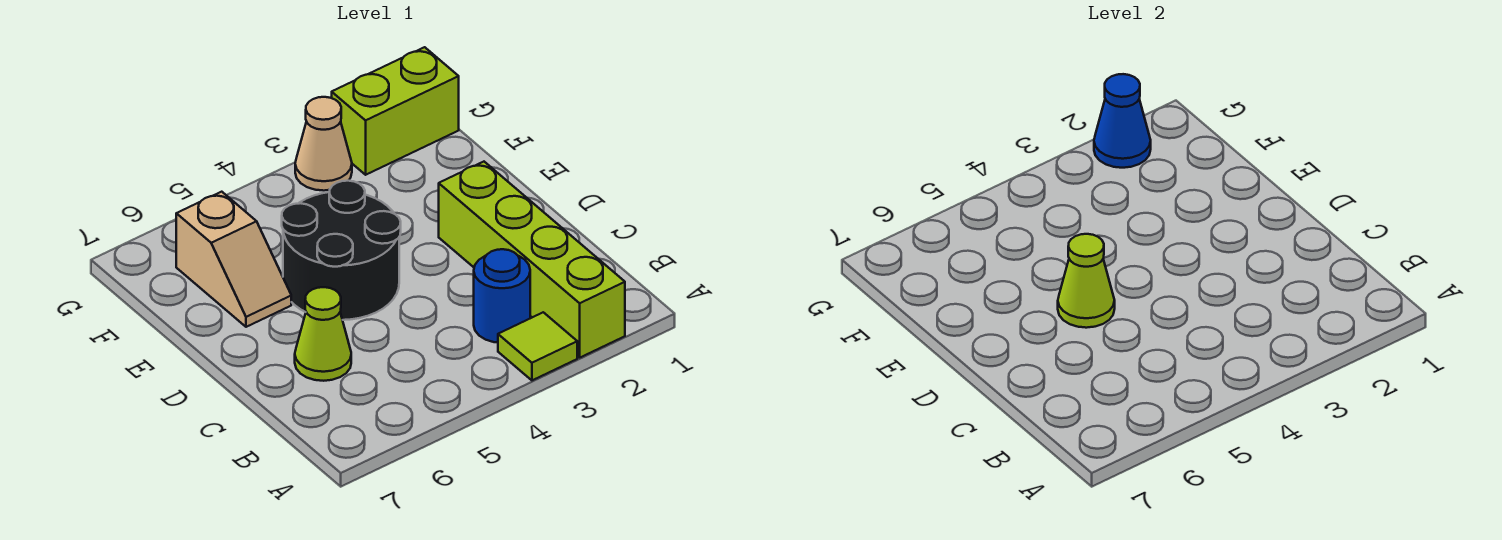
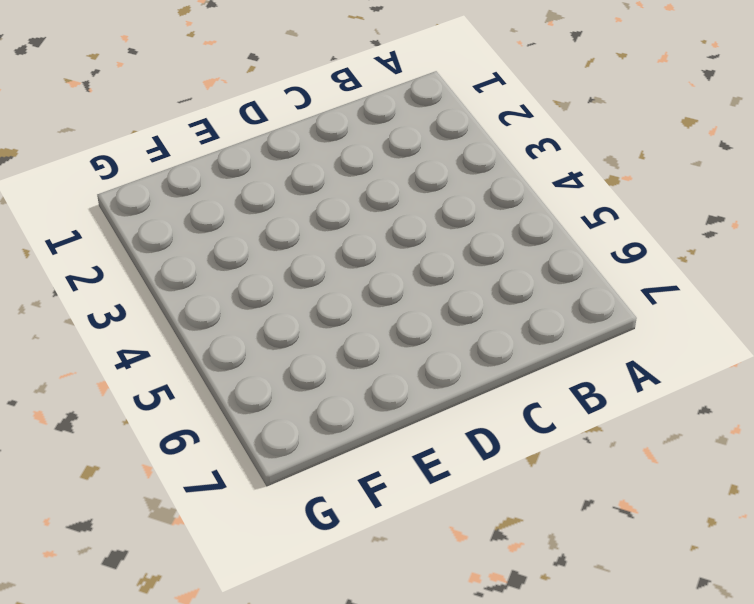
none -> lime 1x4 brick [439,162,625,358]
none -> lime 1x1 tile [498,312,577,380]

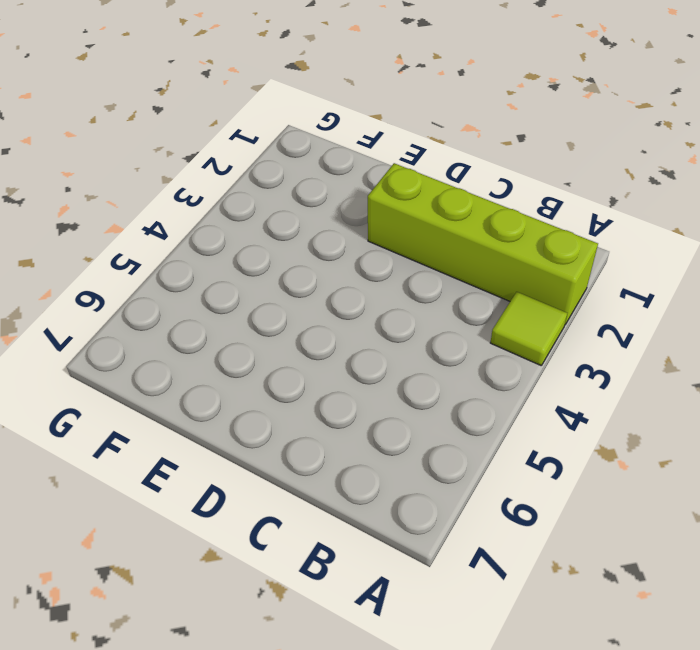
none -> blue 1x1 round brick [474,249,530,343]
none -> lime 1x1 cone [295,287,351,381]

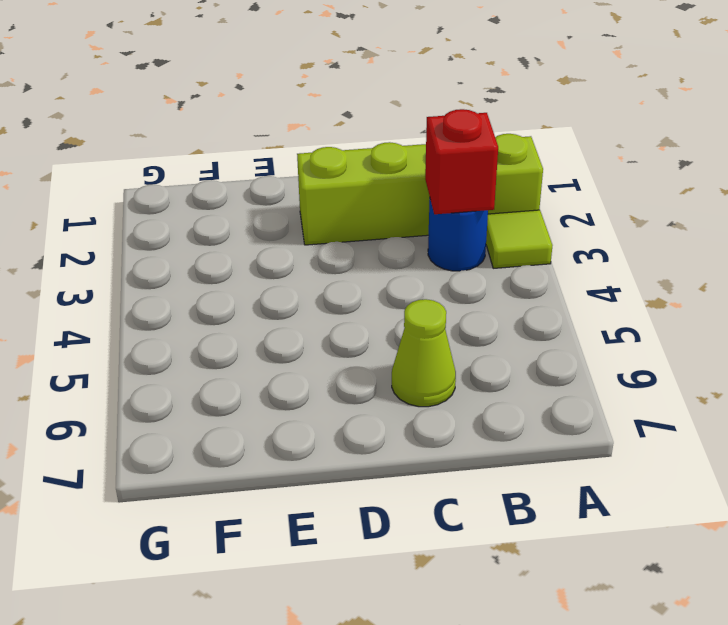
red 1x1 brick [425,109,498,214] -> none
none -> black 2x2 round brick [282,181,401,320]
none -> tan 1x2 slope [176,192,291,327]

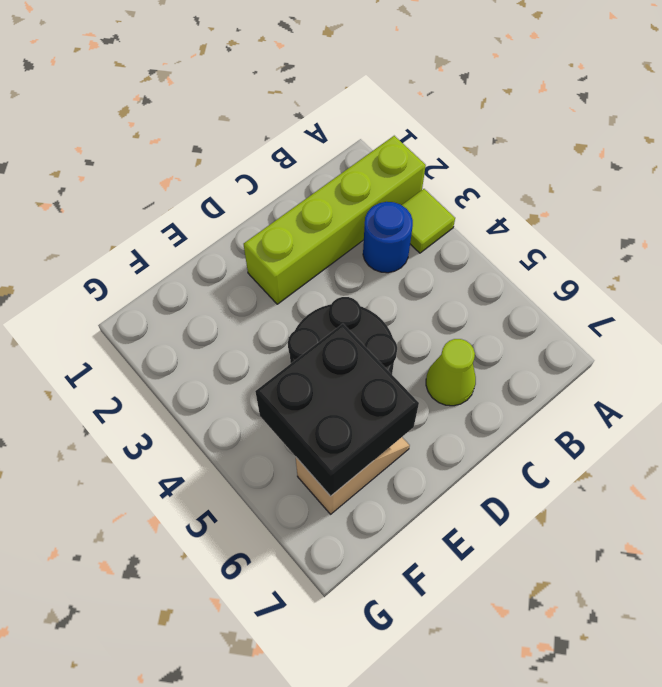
black 2x2 brick [255,324,419,496] -> none
none -> lime 1x2 brick [332,47,459,175]
none -> tan 1x1 cone [295,97,352,191]

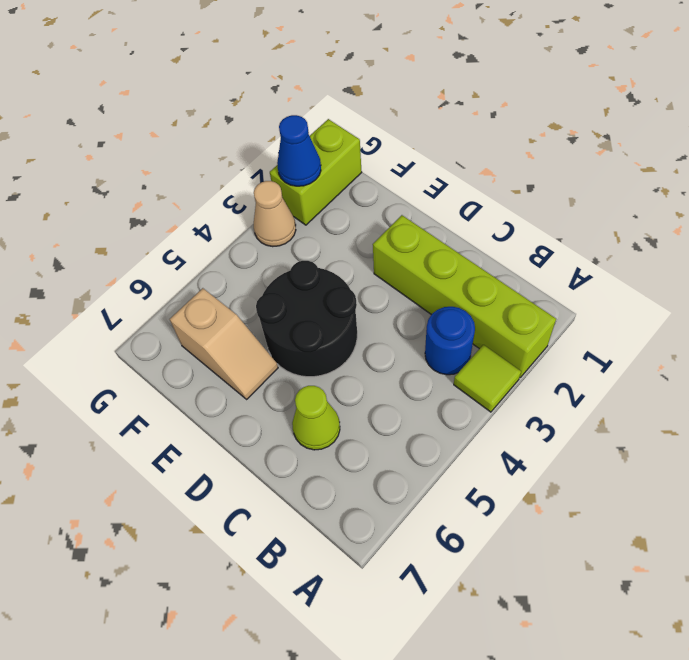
none -> lime 1x1 cone [1058,234,1115,328]

